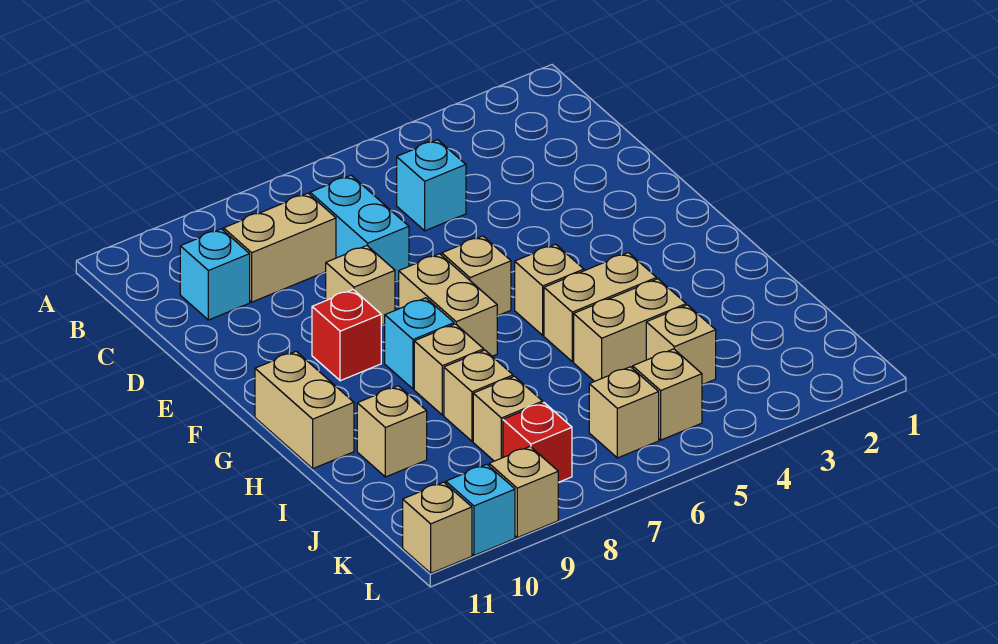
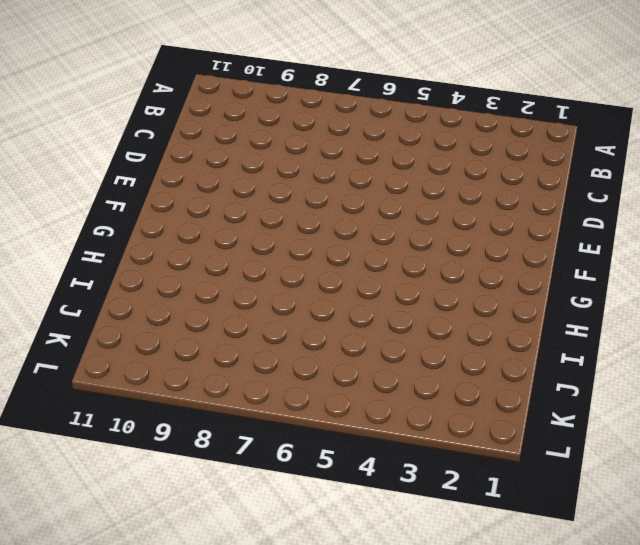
none -> cyan 1x1 brick [397,140,466,231]
none -> cyan 1x2 brick [310,175,409,281]
none -> tan 1x2 brick [224,193,336,302]

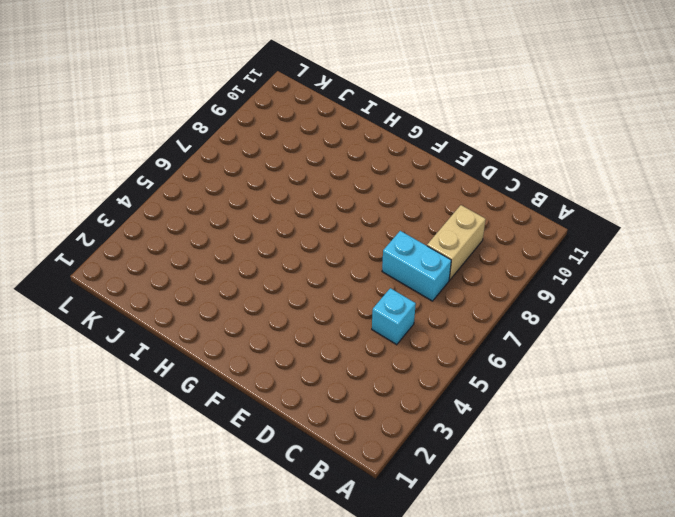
none -> cyan 1x1 brick [180,229,250,320]
none -> tan 1x1 brick [326,246,395,325]
none -> tan 1x1 brick [442,236,511,316]

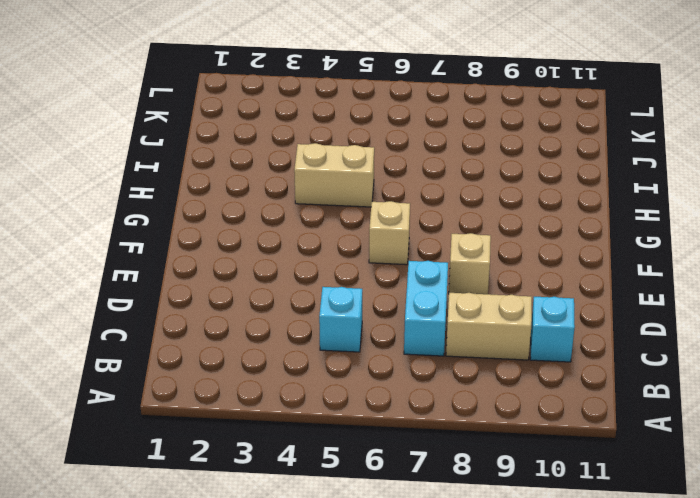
none -> tan 1x2 brick [399,254,497,356]
none -> red 1x1 brick [312,290,382,381]
none -> tan 1x1 brick [515,244,584,335]

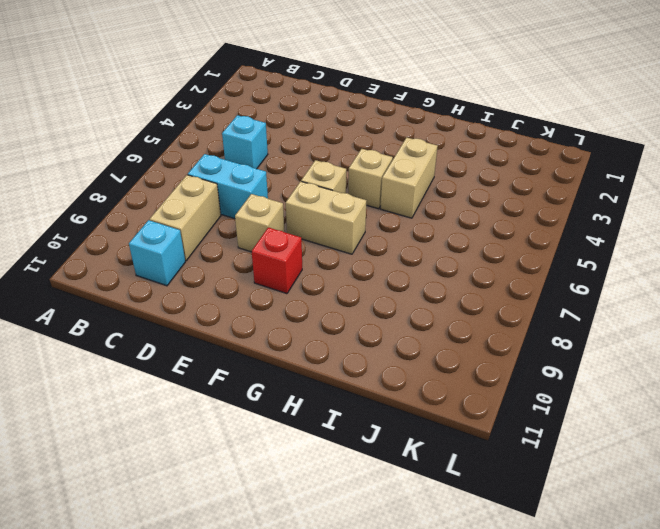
none -> cyan 1x1 brick [385,298,454,389]
none -> tan 1x2 brick [255,351,354,468]
none -> tan 1x1 brick [414,324,484,415]

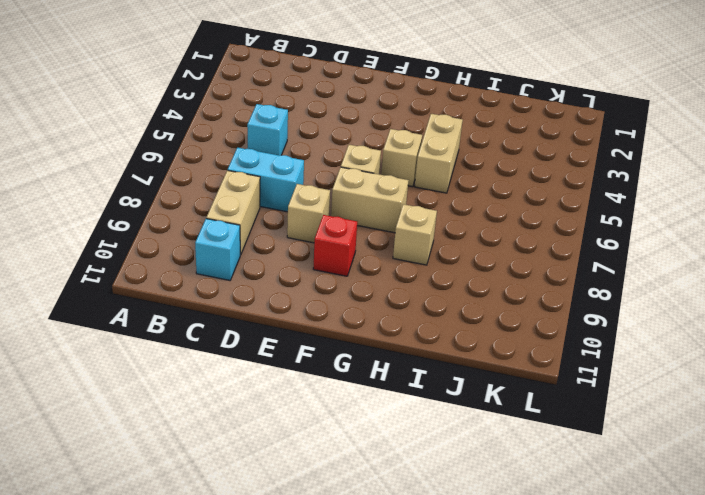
none -> cyan 1x1 brick [385,298,454,389]
none -> tan 1x2 brick [255,351,354,468]
none -> tan 1x2 brick [574,279,686,382]

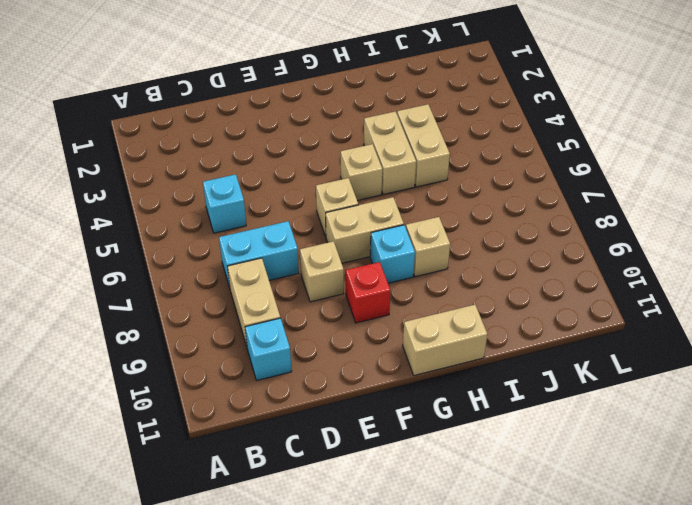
none -> tan 1x1 brick [444,350,513,441]
none -> tan 1x1 brick [357,386,427,477]
none -> tan 1x1 brick [646,305,716,385]

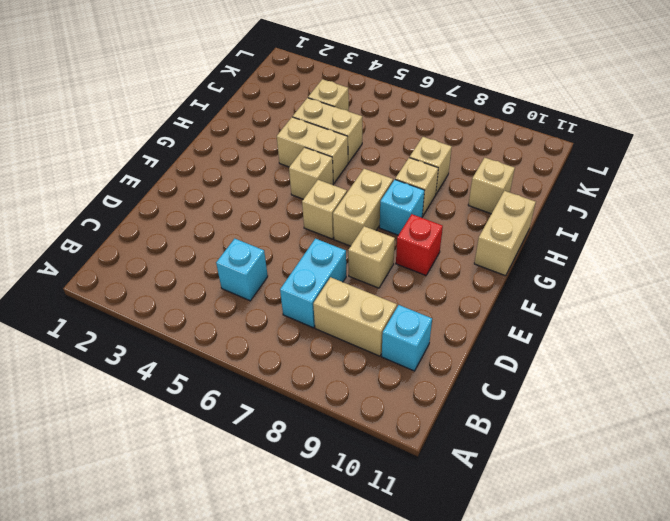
none -> tan 1x1 brick [473,376,543,461]
none -> tan 1x1 brick [633,349,702,440]
none -> tan 1x1 brick [589,367,659,458]

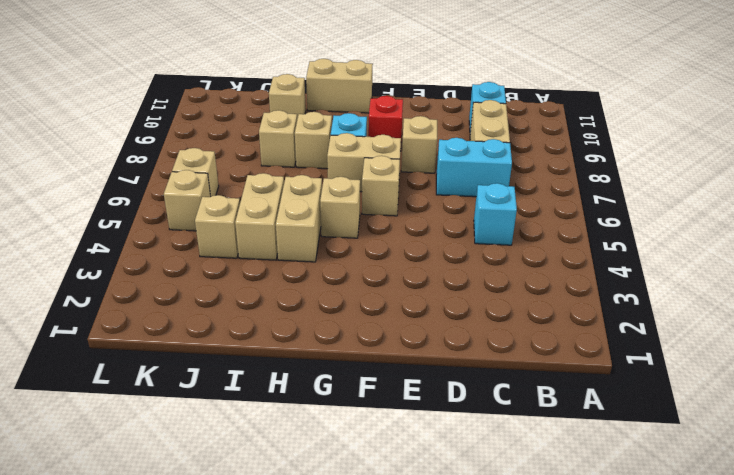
none -> tan 1x1 brick [473,376,543,461]
none -> red 1x1 brick [503,403,572,482]
none -> tan 1x1 brick [489,447,559,538]

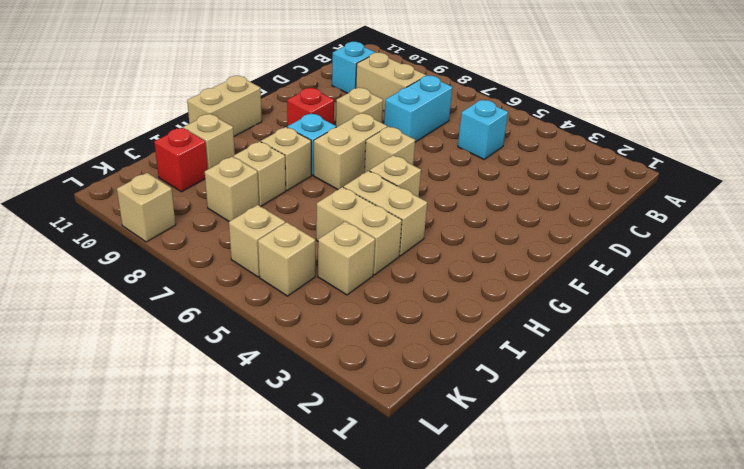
red 1x1 brick [154,128,208,192] -> red 1x1 brick moved to [503,403,572,482]
none -> cyan 1x1 brick [446,464,515,555]
none -> tan 1x1 brick [403,482,472,573]

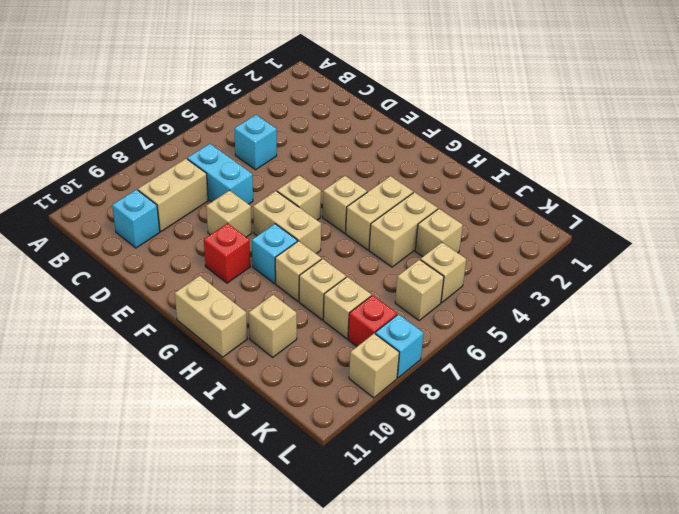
cyan 1x1 brick [375,314,424,378] -> cyan 1x1 brick moved to [446,464,515,555]
none -> tan 1x1 brick [403,482,472,573]

